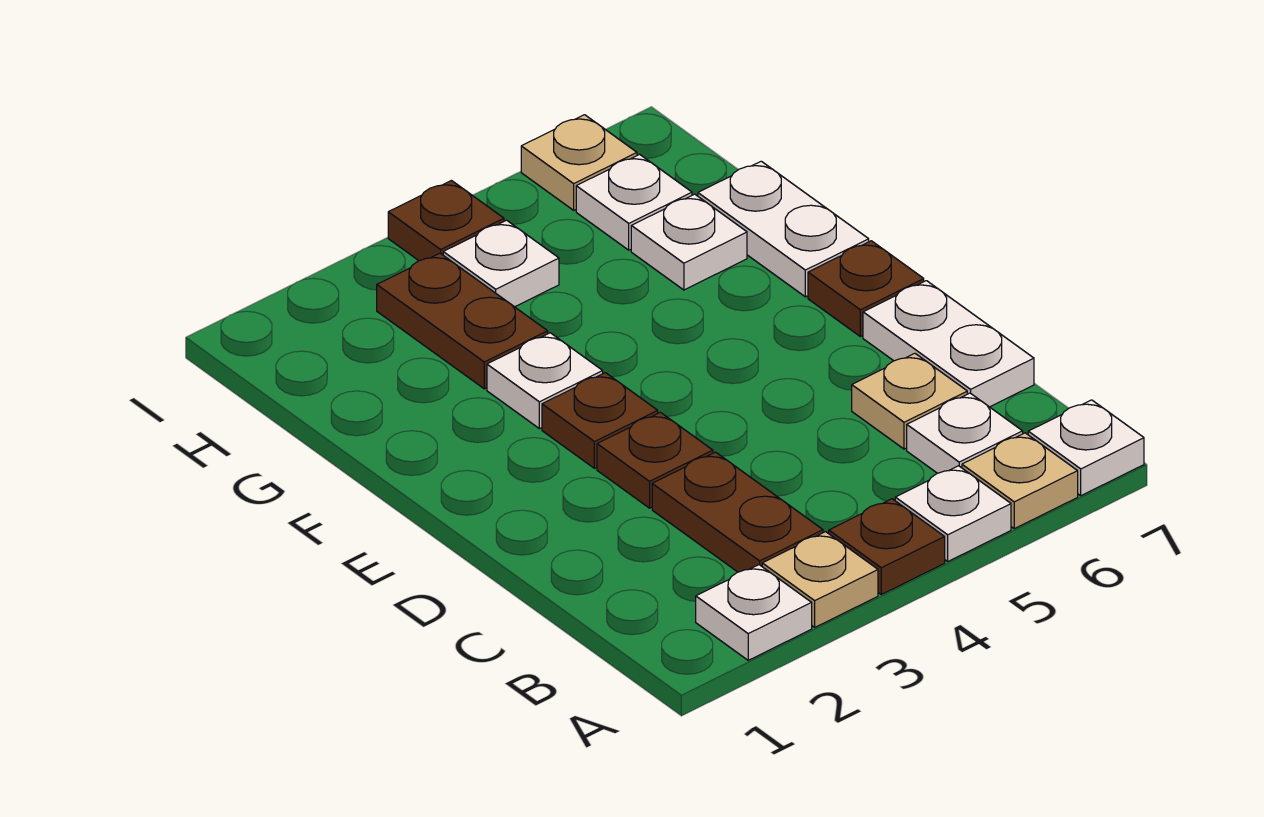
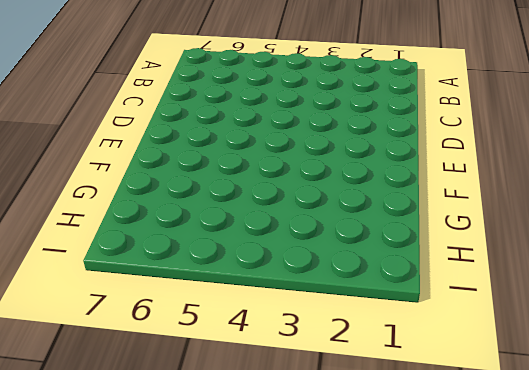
none -> white 1x1 plate [696,565,812,660]
none -> tan 1x1 plate [762,532,878,627]
none -> brown 1x1 plate [829,499,945,594]

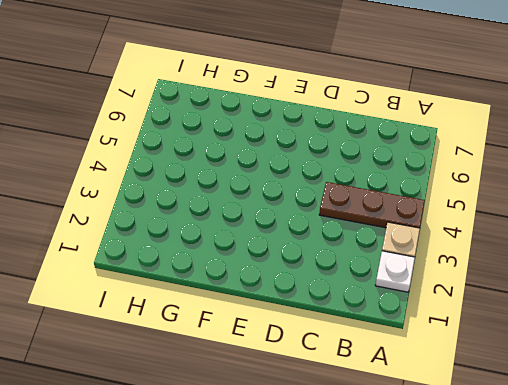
brown 1x3 plate [319,182,425,228] -> brown 1x1 plate [829,499,945,594]
none -> white 1x1 plate [895,466,1011,561]
none -> tan 1x1 plate [962,433,1078,529]
none -> white 1x1 plate [1028,400,1144,496]

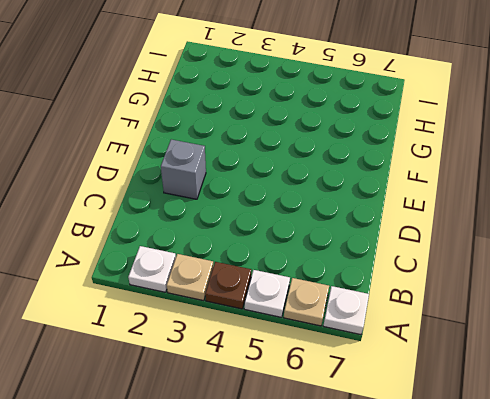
grey 1x1 brick [161,139,206,199] -> none
none -> brown 1x2 plate [652,452,823,572]
none -> white 1x1 plate [907,393,1023,473]
none -> tan 1x1 plate [852,353,967,449]

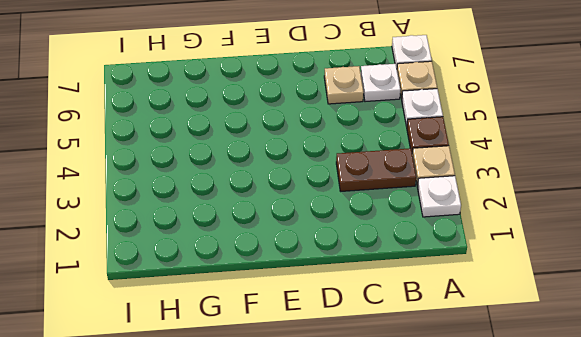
none -> white 1x2 plate [863,281,1034,407]
none -> brown 1x1 plate [597,412,713,508]
none -> brown 1x1 plate [542,373,658,468]

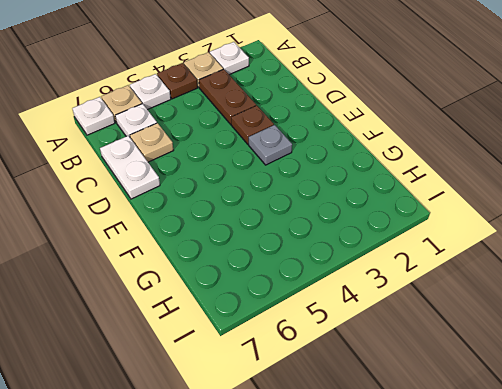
grey 1x1 plate [249,125,292,165] -> brown 1x1 plate [542,373,658,468]
none -> brown 1x1 plate [808,241,924,337]
none -> white 1x1 plate [487,333,603,429]
none -> white 1x2 plate [698,161,869,297]

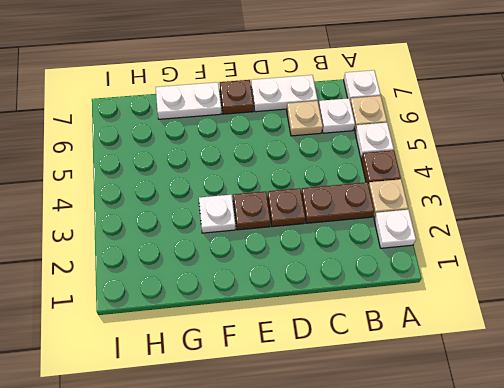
none -> brown 1x2 plate [377,253,548,389]
none -> white 1x1 plate [631,194,747,290]
none -> white 1x1 plate [443,220,559,307]

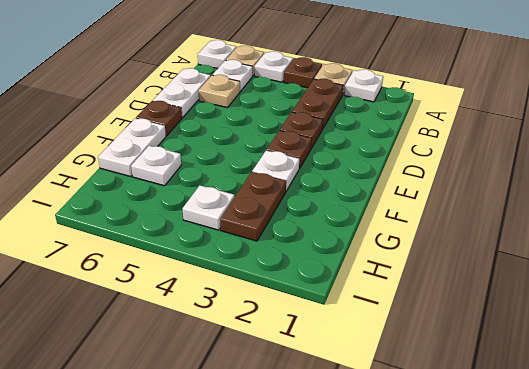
none -> white 1x1 plate [576,154,692,250]
none -> brown 1x1 plate [388,181,504,261]
none -> tan 1x1 plate [521,115,637,210]

